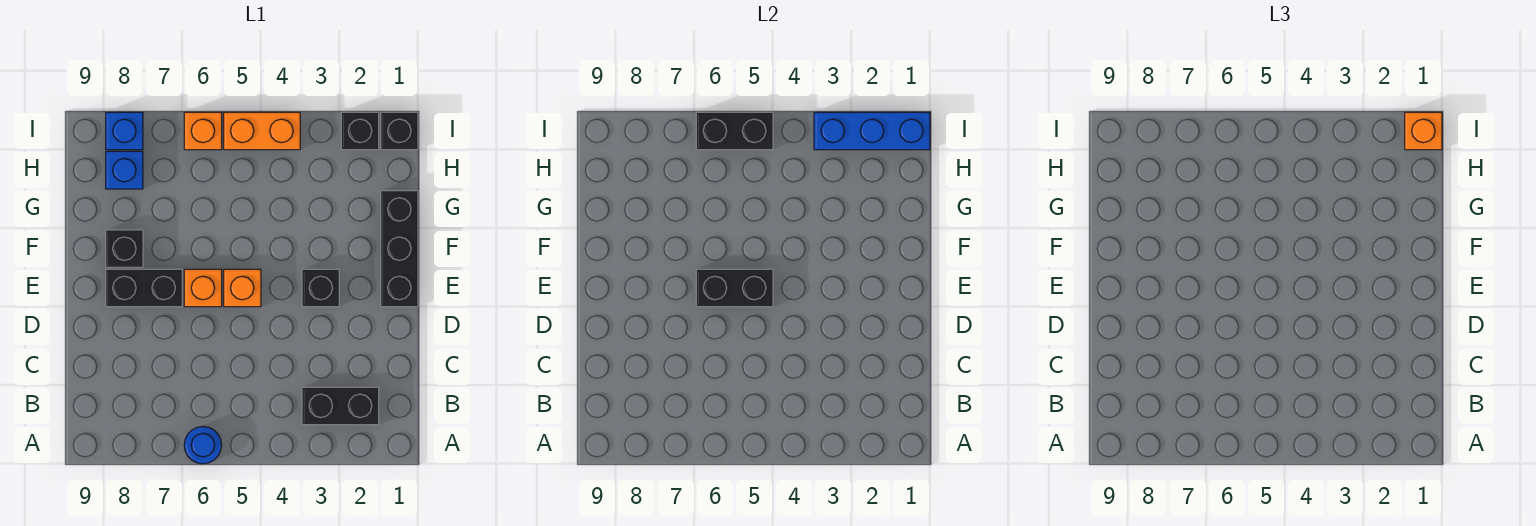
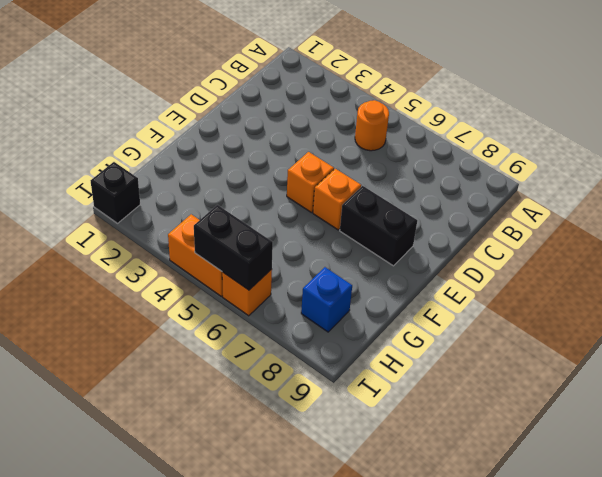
orange 1x1 round brick [355,100,389,151] -> none
none -> blue 1x1 round brick [184,427,222,464]
none -> black 1x2 brick [302,387,379,425]
none -> black 1x3 brick [381,191,418,307]

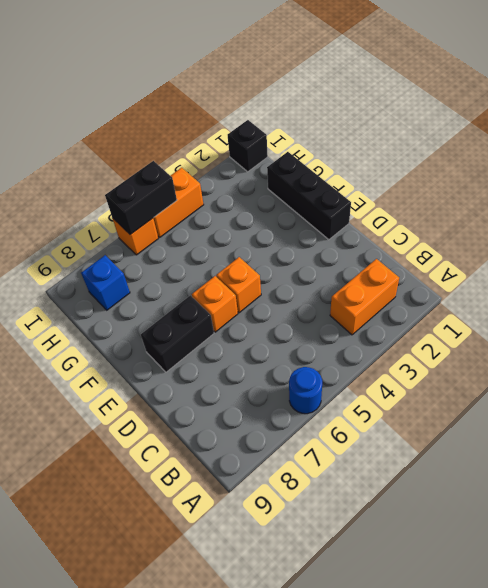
orange 1x2 brick [330,259,399,335] -> black 1x2 brick [302,387,379,425]
none -> black 1x1 brick [302,269,339,307]
none -> black 1x1 brick [106,230,143,267]
none -> black 1x1 brick [341,112,379,150]

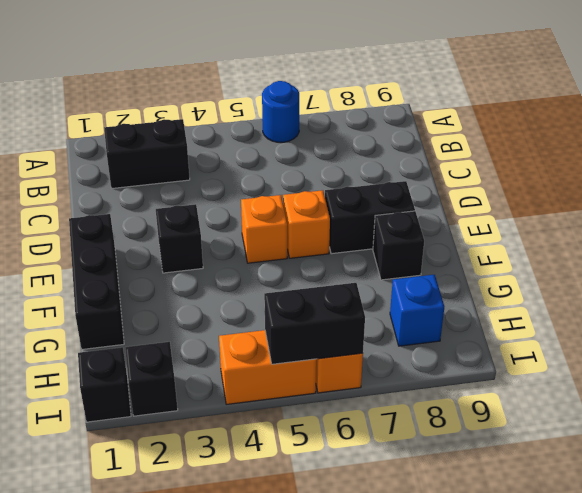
none -> blue 1x1 brick [106,112,143,150]
none -> black 1x2 brick [696,269,773,307]
none -> blue 1x3 brick [814,112,930,150]

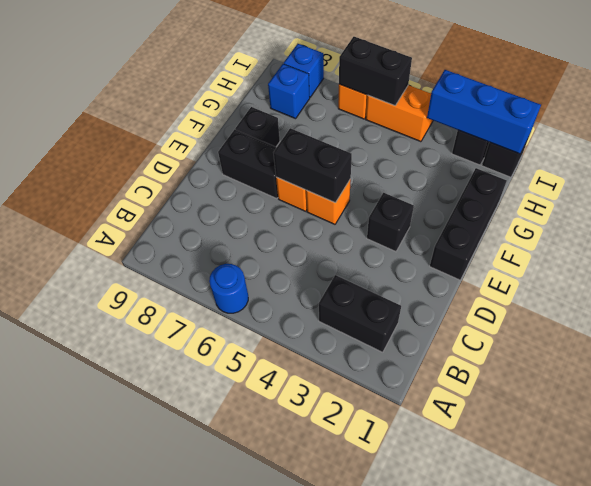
none -> orange 1x1 brick [1405,112,1442,150]

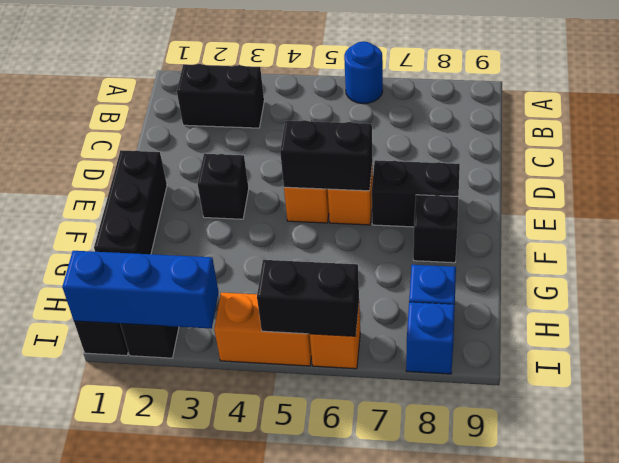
none -> orange 1x1 brick [1405,112,1442,150]

